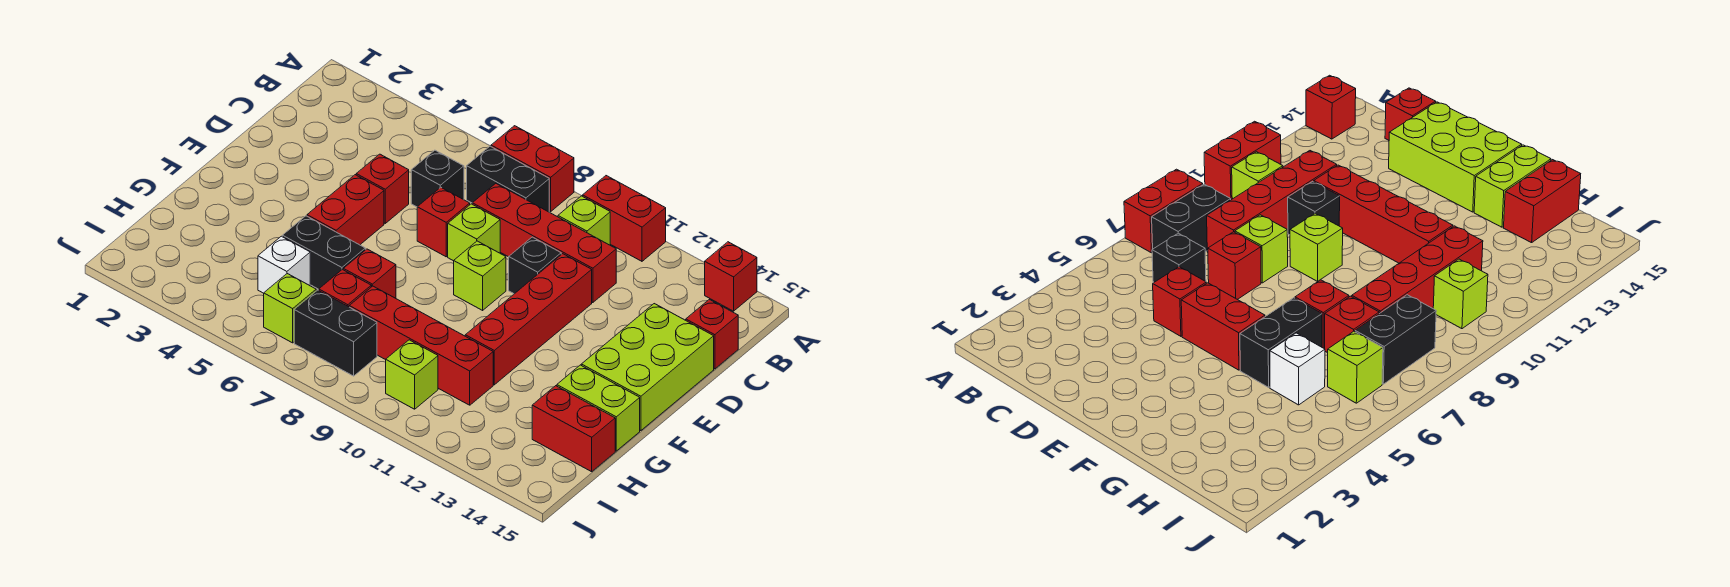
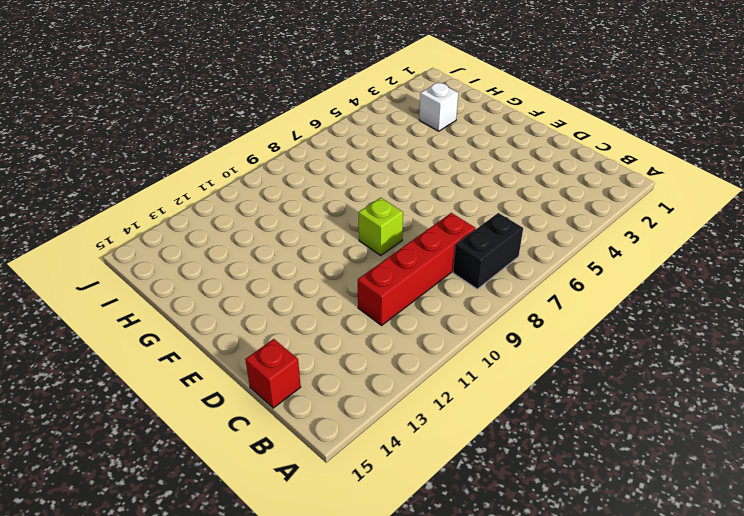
white 1x1 brick [419,82,458,131] -> white 1x1 brick moved to [258,236,310,293]
none -> red 1x2 brick [491,126,574,212]
none -> red 1x2 brick [583,176,666,261]
none -> red 1x1 brick [705,242,757,311]

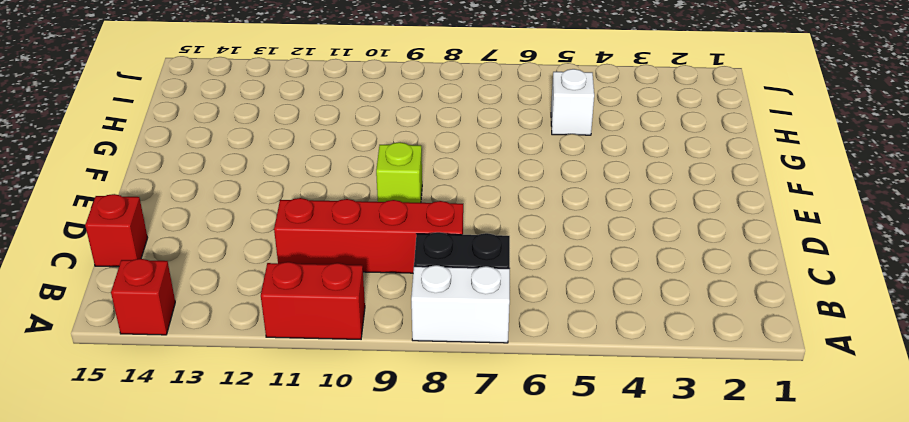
white 1x2 brick [411,265,510,343] -> red 1x2 brick [491,126,574,212]
none -> lime 1x1 brick [558,196,610,245]
none -> black 1x1 brick [411,150,464,207]
none -> red 1x1 brick [356,154,409,223]

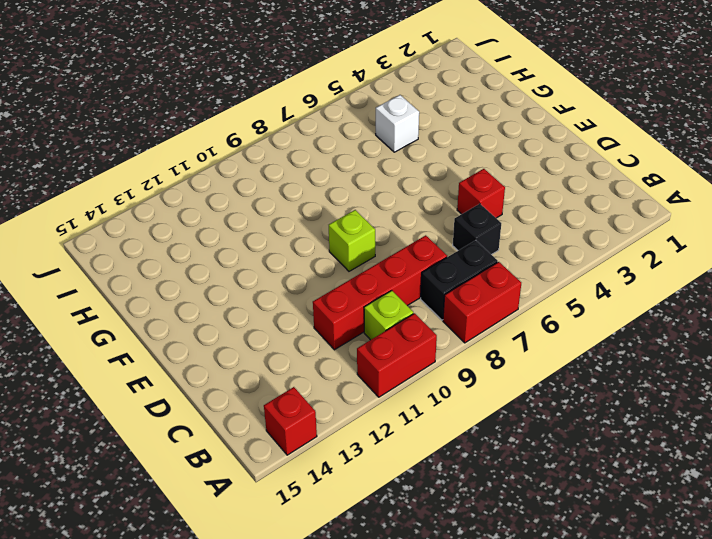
none -> red 1x1 brick [686,300,738,369]
none -> red 1x1 brick [417,187,470,257]
none -> lime 1x1 brick [448,204,500,261]

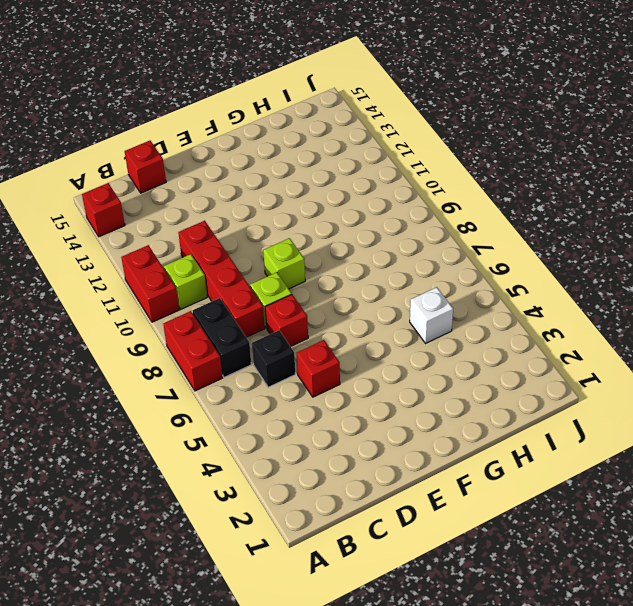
none -> black 1x1 brick [509,237,561,294]
none -> red 1x4 brick [465,254,592,385]
none -> lime 2x3 brick [581,304,714,431]

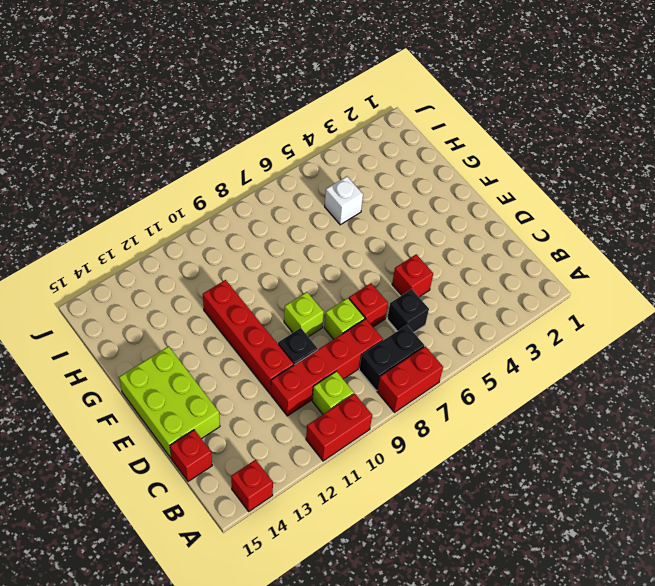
none -> red 1x2 brick [307,175,384,245]
none -> black 1x2 brick [282,216,365,289]
none -> red 1x1 brick [343,249,396,298]

